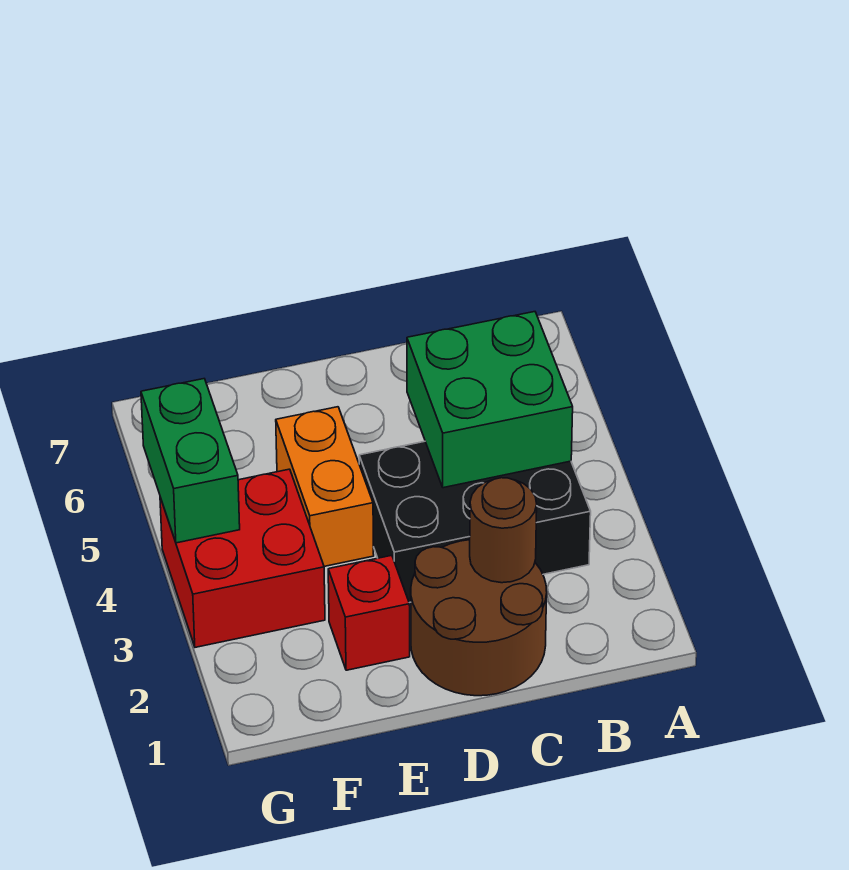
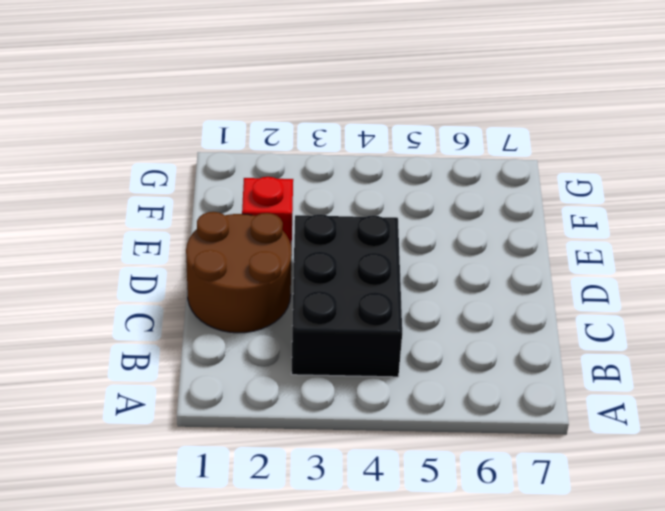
none -> orange 1x2 brick [276,407,374,566]
none -> red 2x2 brick [160,469,325,647]

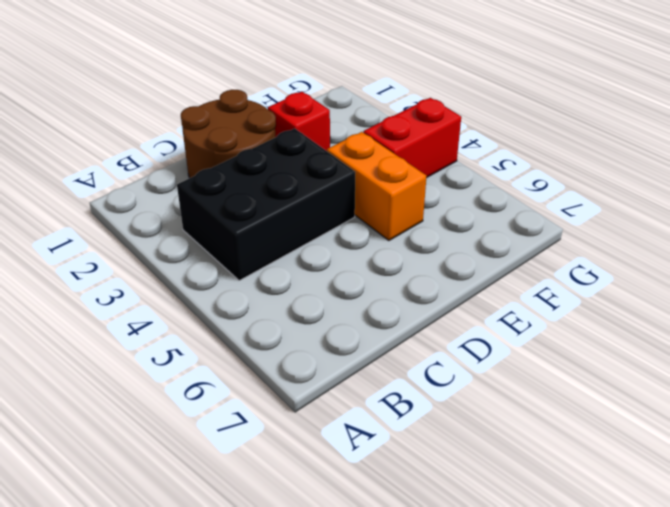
red 1x2 brick [363,98,461,178] -> red 2x2 brick [160,469,325,647]
none -> green 2x2 brick [407,312,573,488]
none -> brown 1x1 round brick [470,478,537,583]

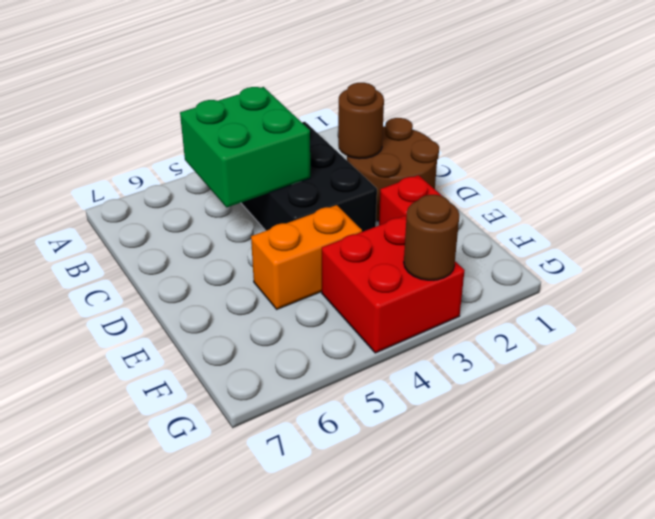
brown 1x1 round brick [404,195,459,280] -> none
none -> green 1x2 brick [141,379,240,543]

